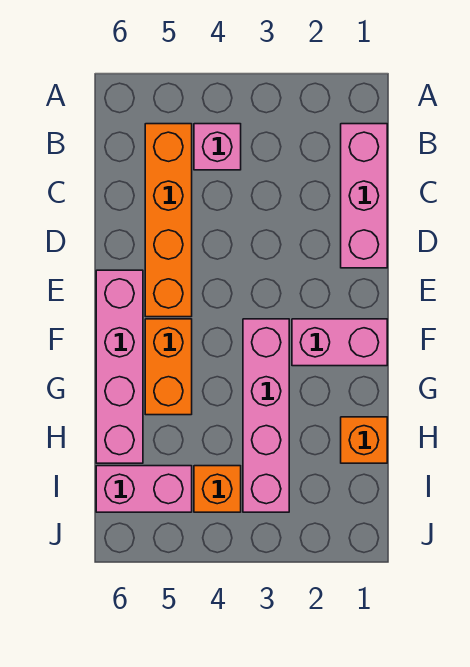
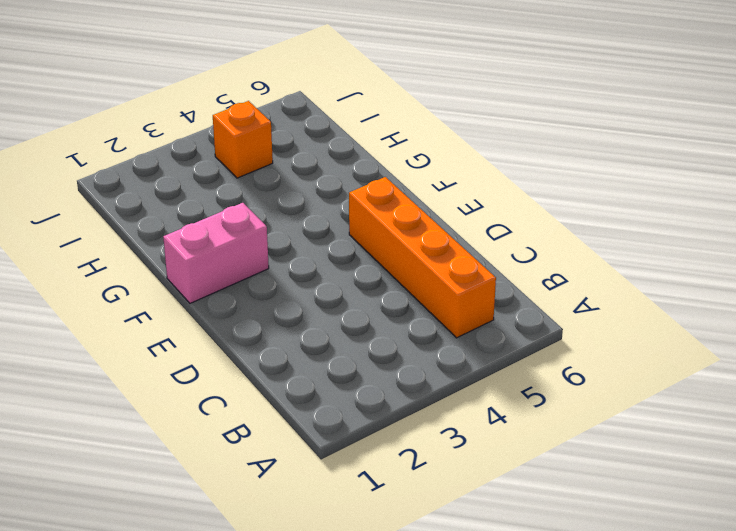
none -> pink 1x3 brick [341,124,387,268]
none -> pink 1x1 brick [194,124,241,170]

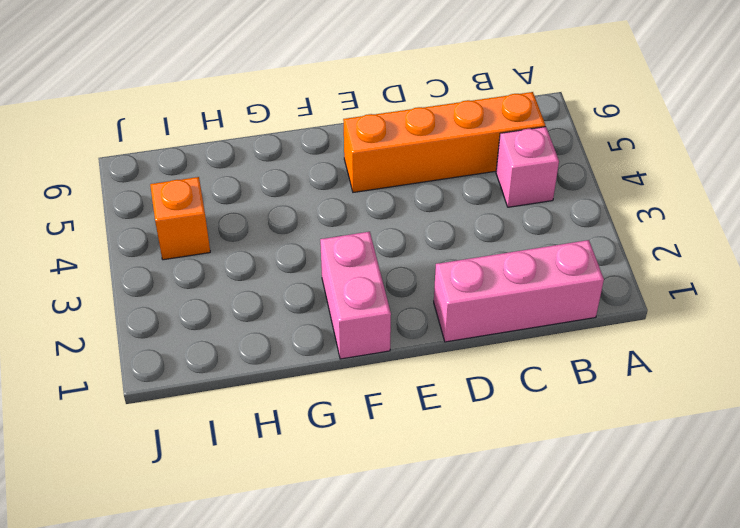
none -> pink 1x4 brick [96,270,143,463]
none -> pink 1x4 brick [243,319,289,512]

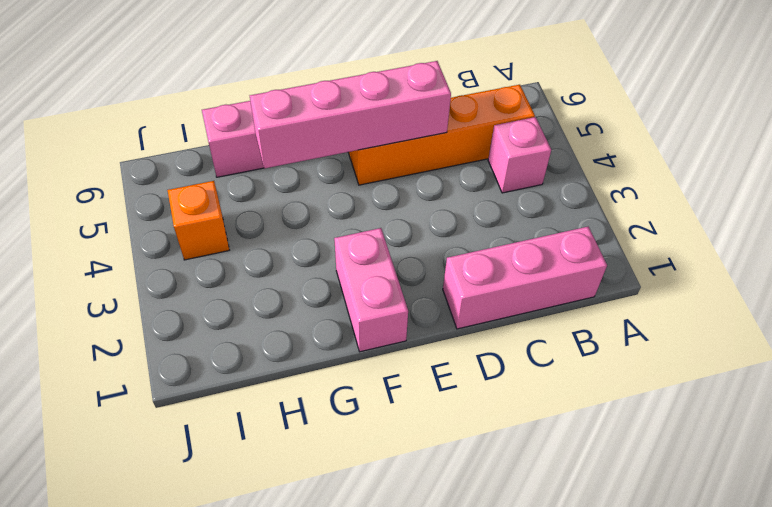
pink 1x4 brick [250,61,451,168] -> pink 1x4 brick moved to [243,319,289,512]
none -> orange 1x2 brick [145,319,192,415]
none -> orange 1x1 brick [341,417,387,463]

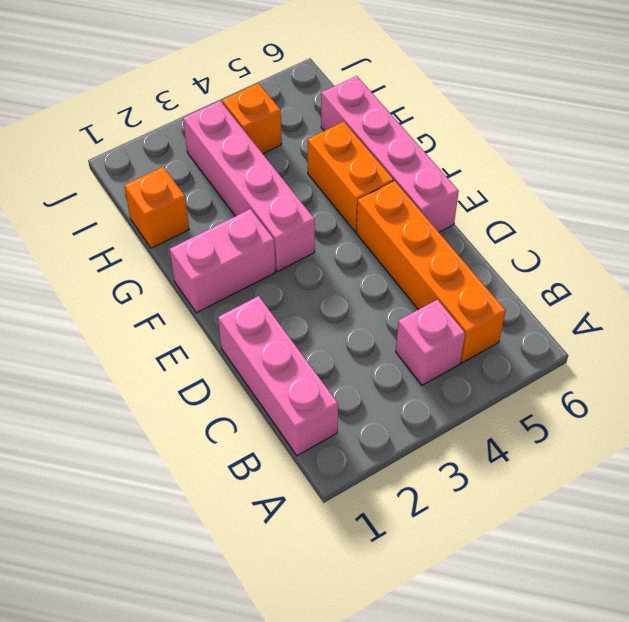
none -> pink 1x2 brick [96,466,192,512]

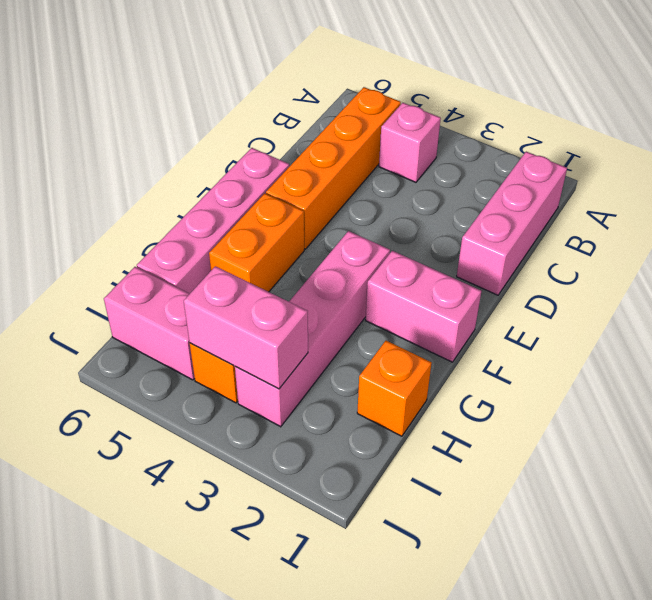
pink 1x2 brick [184,266,308,389] -> none

